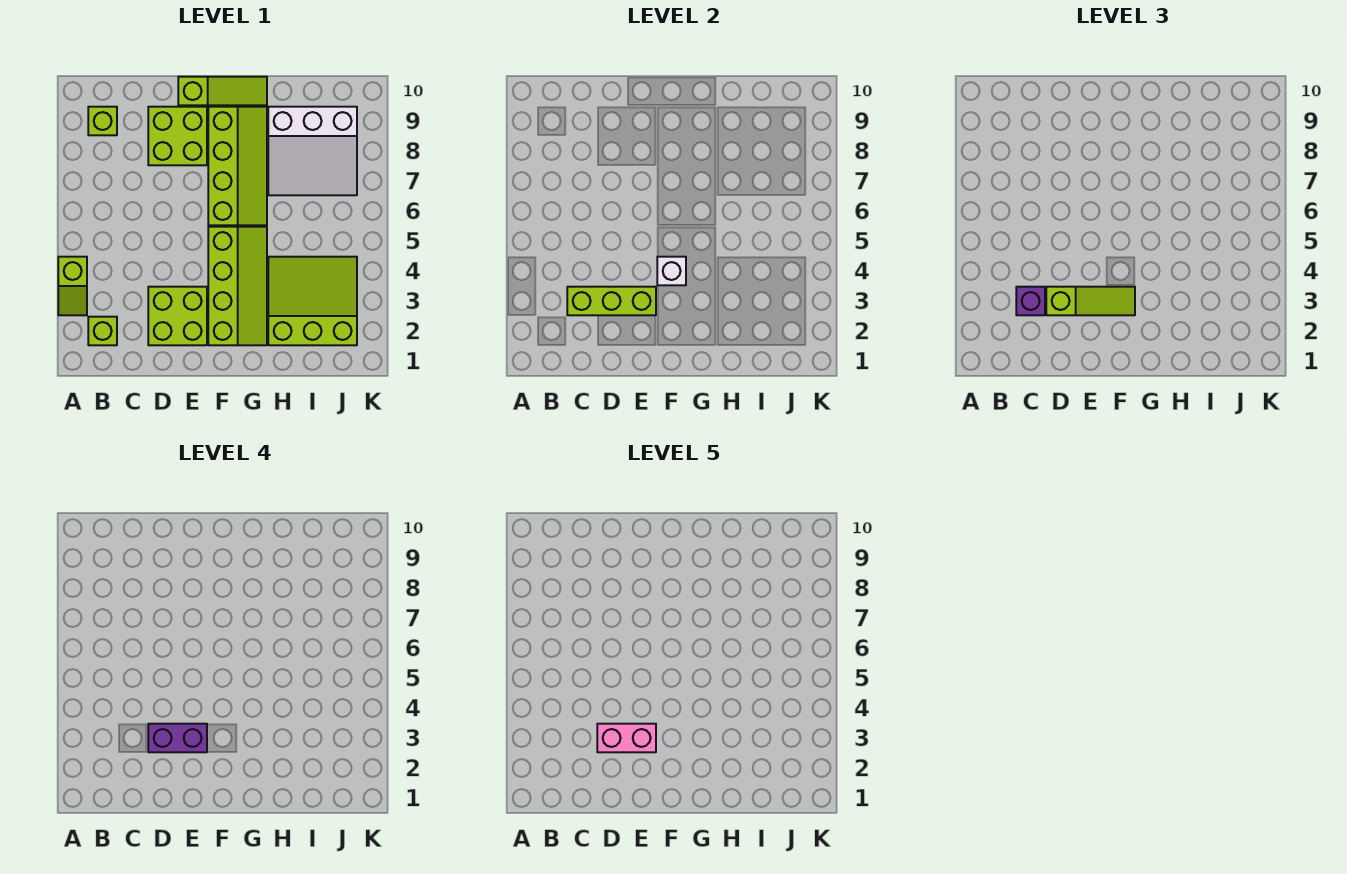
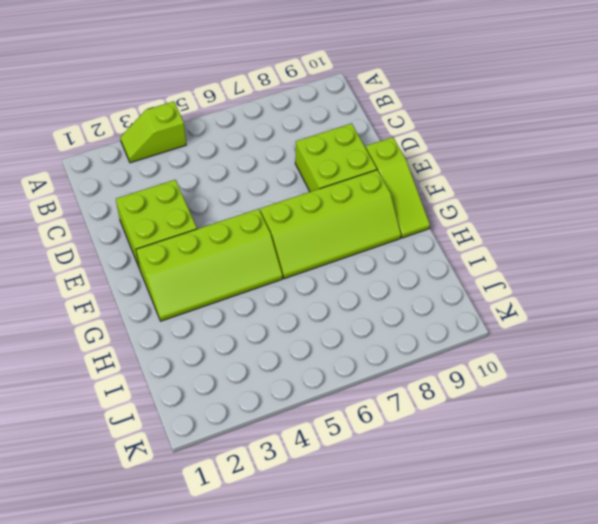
none -> lime 1x1 brick [88,317,117,345]
none -> lime 1x1 brick [88,107,117,135]
none -> lime 3x3 slope [268,257,357,345]

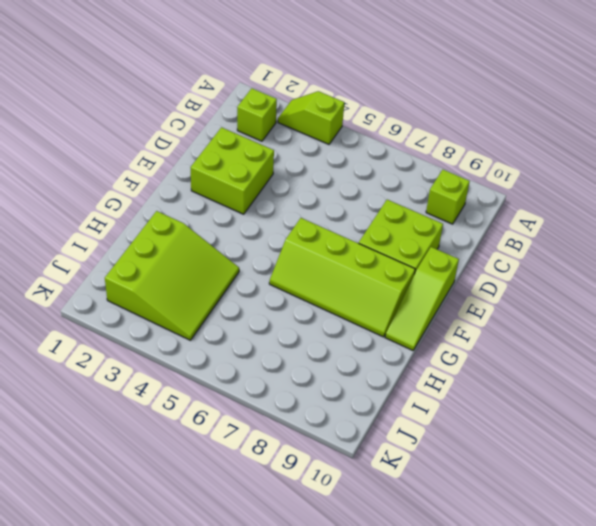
none -> lime 2x4 slope [208,227,267,345]
none -> white 3x3 slope [268,107,357,195]
none -> lime 1x3 brick [567,287,656,315]

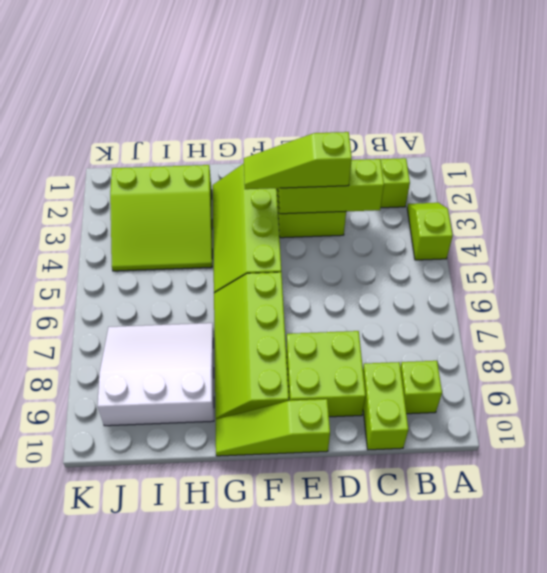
lime 1x2 brick [363,362,408,450] -> none
none -> white 1x1 brick [657,257,686,285]
none -> purple 1x1 brick [1016,287,1045,315]
none -> purple 1x2 brick [148,724,207,752]

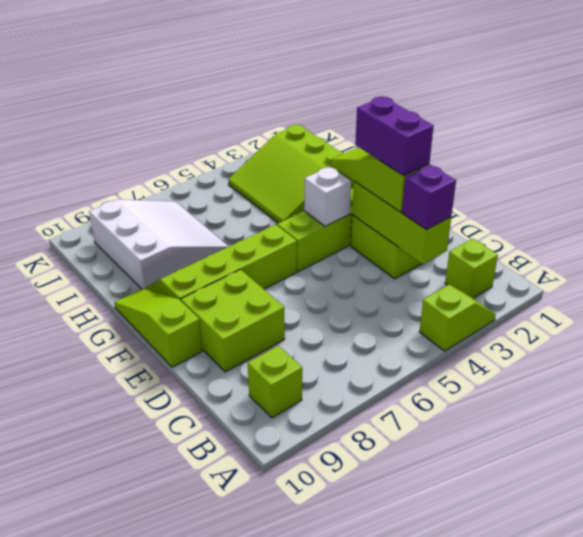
none -> pink 1x2 brick [597,724,656,752]

